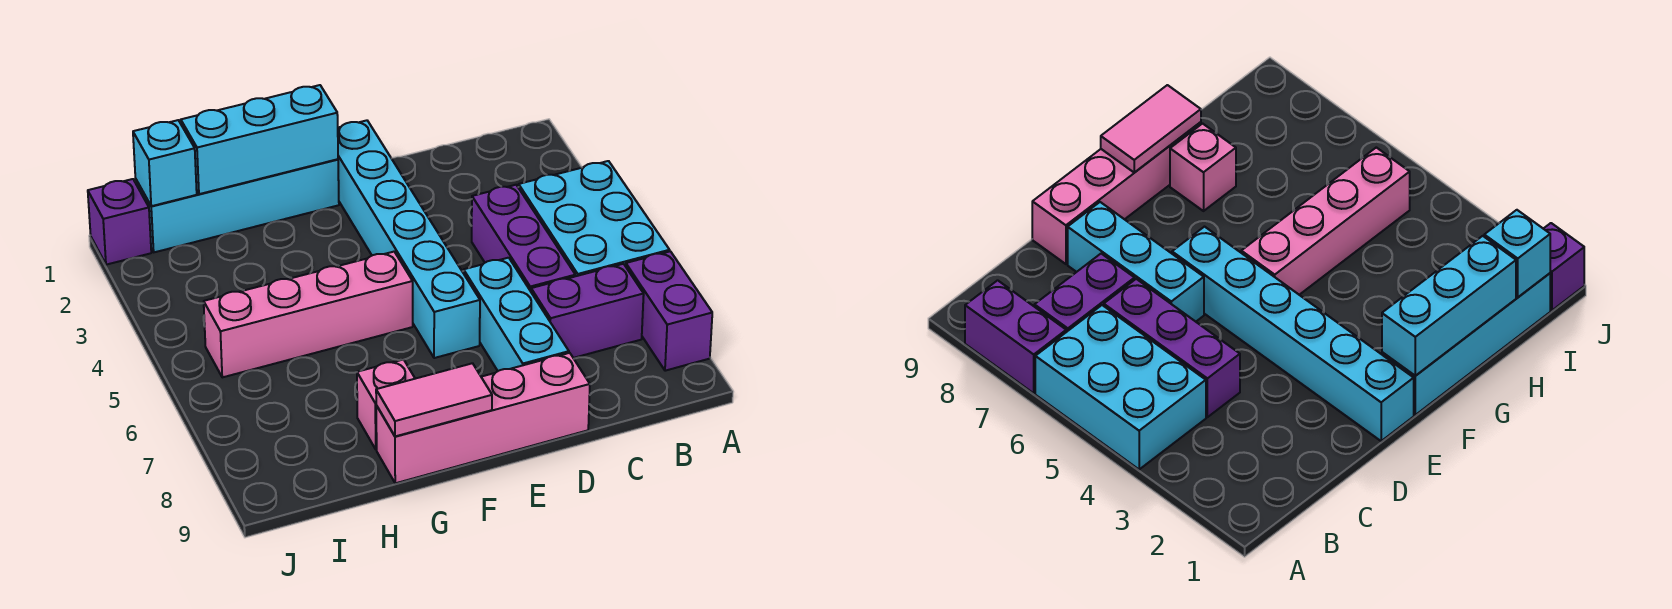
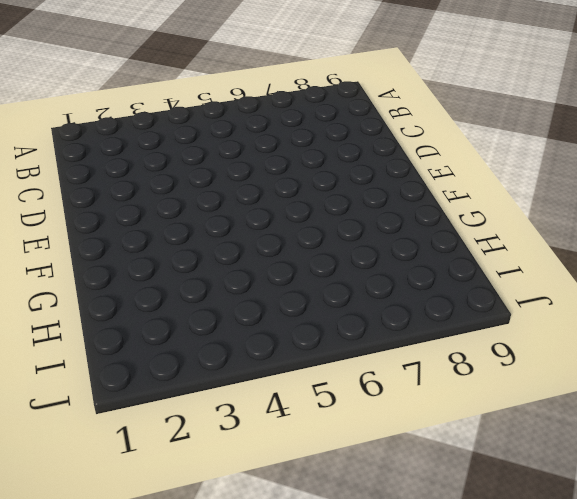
none -> cyan 2x3 brick [519,161,670,276]
none -> purple 1x2 brick [626,251,712,371]
none -> purple 1x2 brick [531,264,644,358]

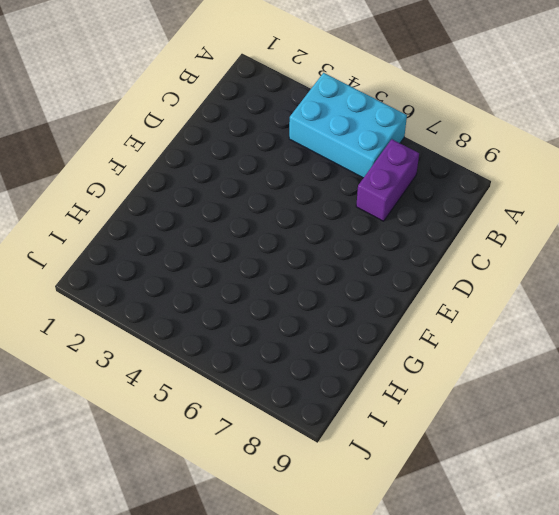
none -> purple 1x2 brick [626,251,712,371]
none -> purple 1x3 brick [472,185,575,291]
none -> cyan 1x3 brick [464,258,569,371]

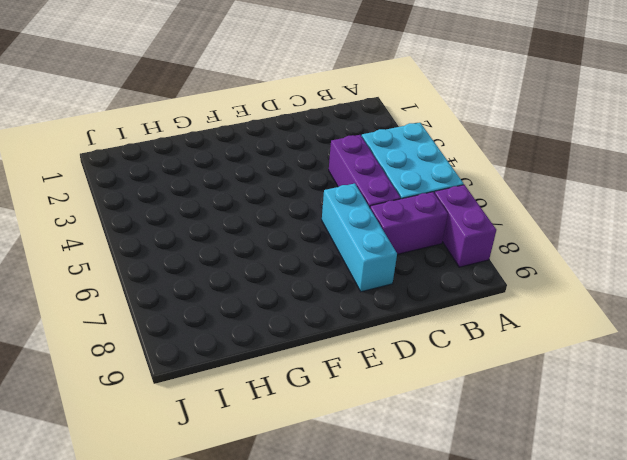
none -> pink 1x4 brick [376,353,590,483]
none -> cyan 1x6 brick [338,120,480,358]
none -> cyan 1x4 brick [136,159,339,252]

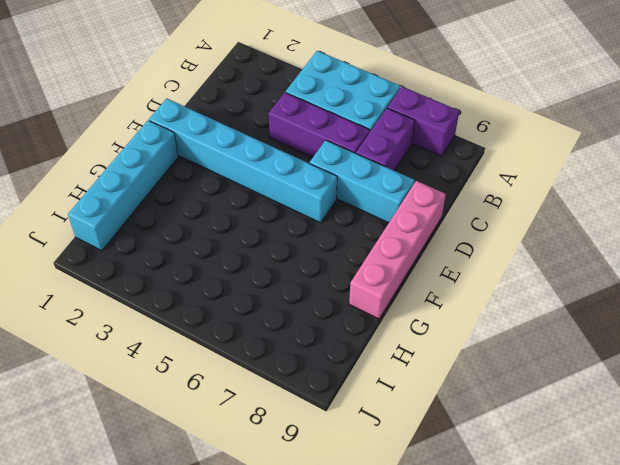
none -> pink 1x4 brick [204,252,413,377]
none -> pink 1x1 brick [357,360,415,450]
none -> purple 1x1 brick [88,179,151,265]

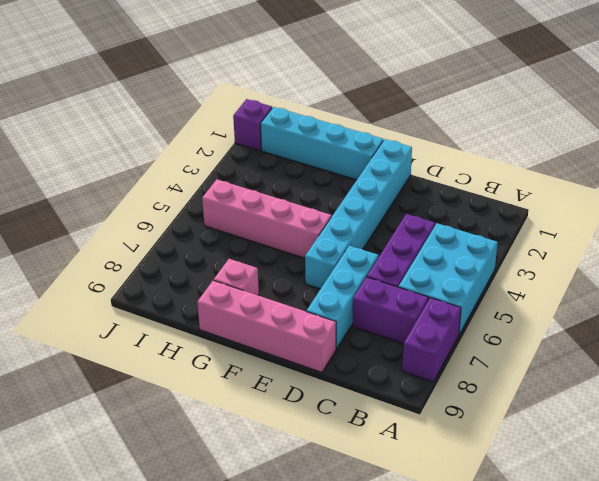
none -> cyan 1x3 brick [181,85,338,194]
none -> pink 1x2 tile [376,363,492,436]
none -> cyan 1x1 brick [133,120,197,206]

